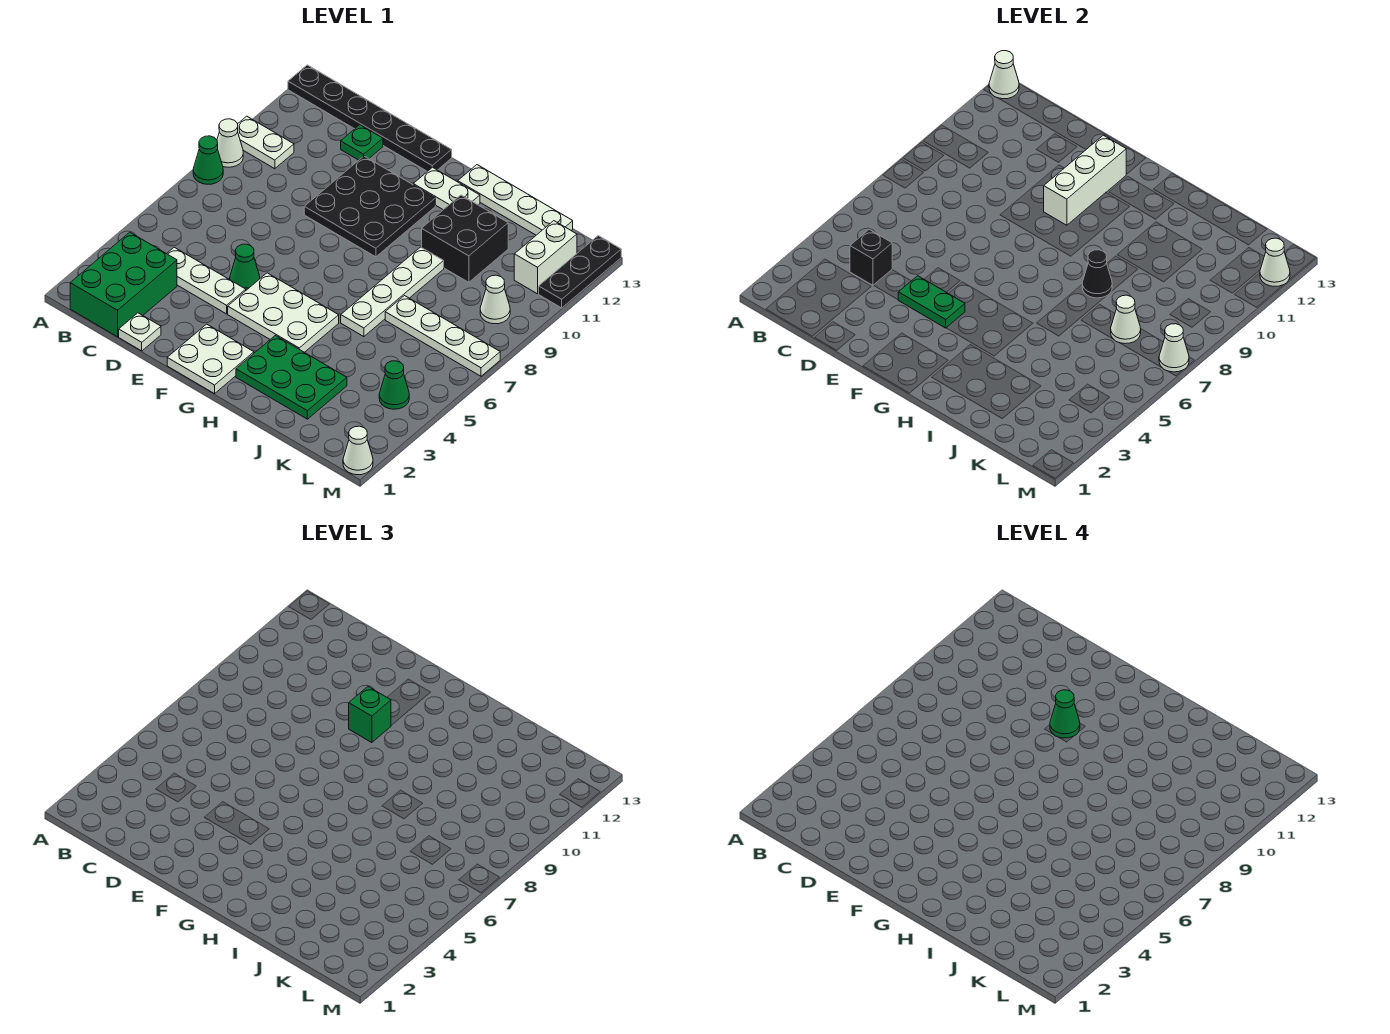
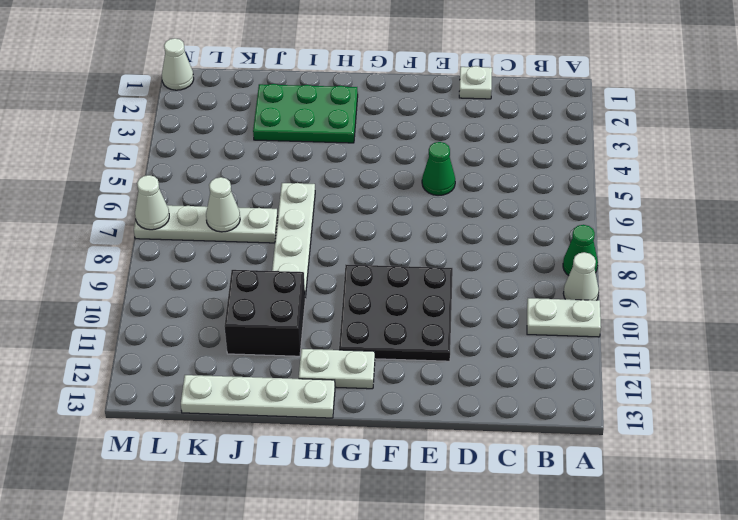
none -> black 1x6 plate [288,65,452,172]
none -> green 2x3 brick [70,232,177,337]
none -> white 1x3 plate [167,247,246,314]
none -> green 1x1 plate [341,125,383,160]

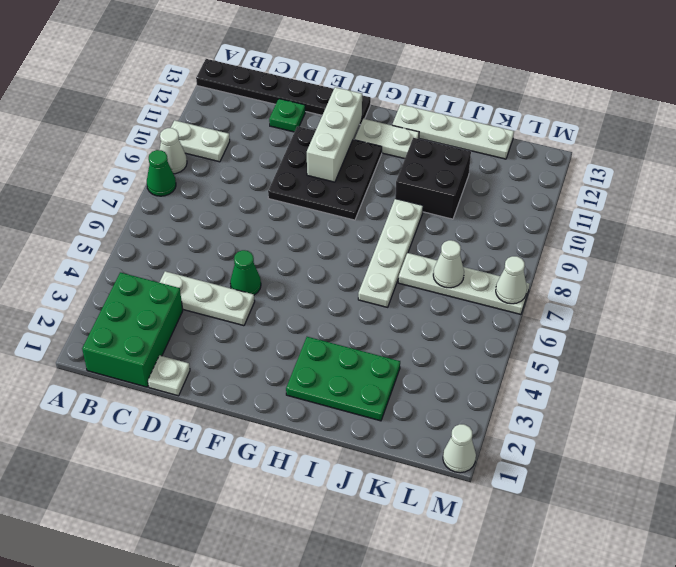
none -> white 2x2 plate [167,324,254,394]
none -> white 2x3 plate [228,273,339,352]
none -> green 1x1 cone [379,361,409,409]
none -> white 1x1 cone [480,275,510,324]

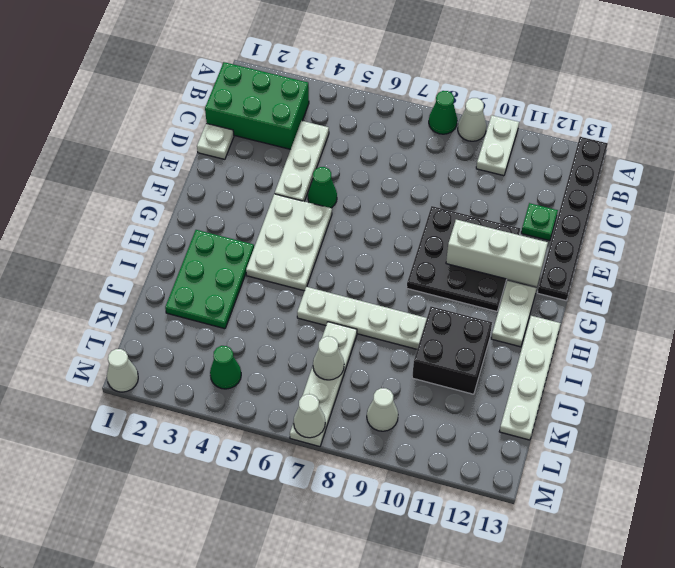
none -> white 2x2 plate [167,324,254,394]
none -> white 1x2 brick [514,221,577,294]
none -> black 1x3 plate [539,236,621,308]
none -> white 1x1 cone [989,51,1019,99]

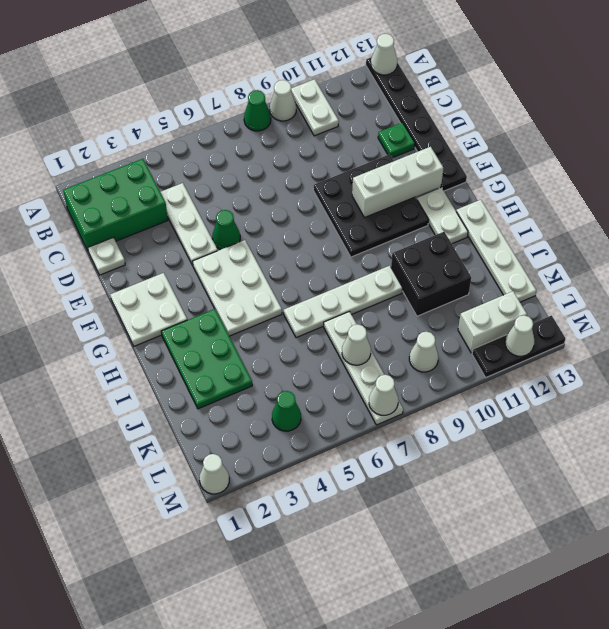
none -> black 1x1 brick [850,229,892,285]
none -> green 1x2 plate [898,276,965,328]
none -> black 1x1 cone [1082,250,1112,298]
none -> green 1x1 brick [349,687,391,743]

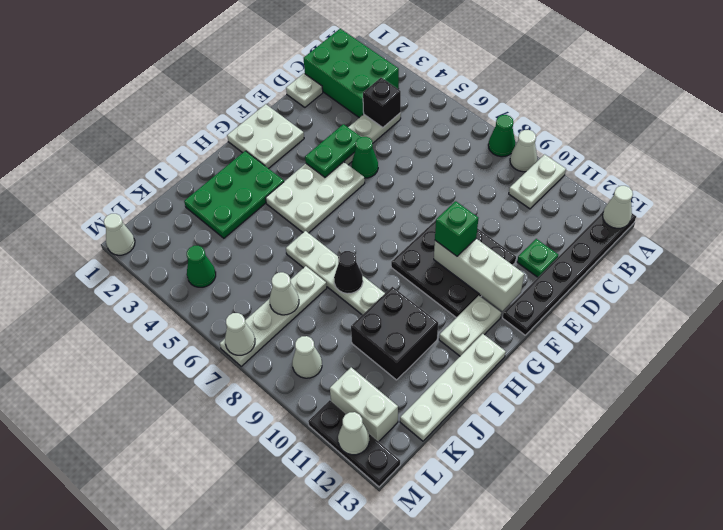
none -> green 1x1 cone [1050,690,1080,738]

